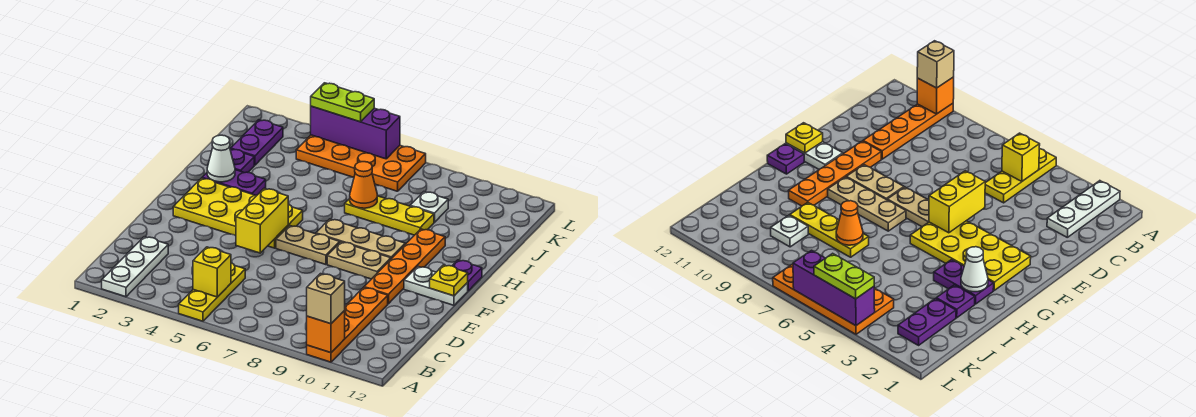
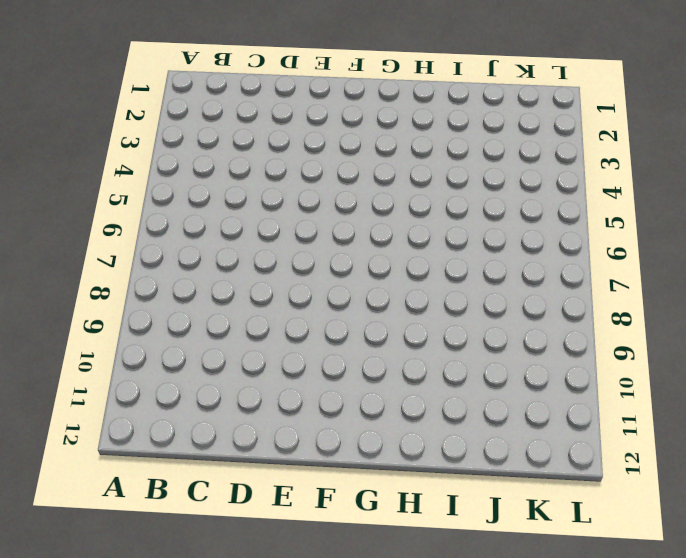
none -> white 1x3 plate [102,237,168,297]
none -> yellow 1x3 plate [179,263,245,321]
none -> orange 1x4 plate [307,288,388,362]

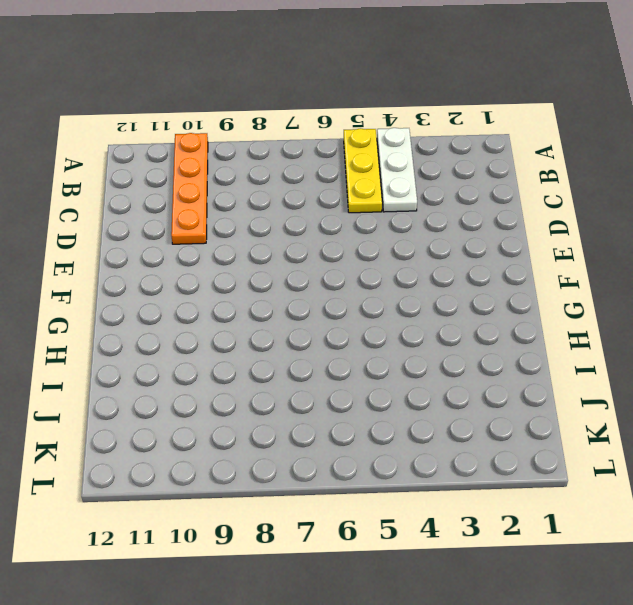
white 1x3 plate [377,128,417,212] -> white 1x3 plate moved to [102,237,168,297]
none -> orange 1x4 plate [364,229,445,304]
none -> yellow 2x4 plate [173,178,303,248]
none -> tan 1x2 plate [276,226,340,265]

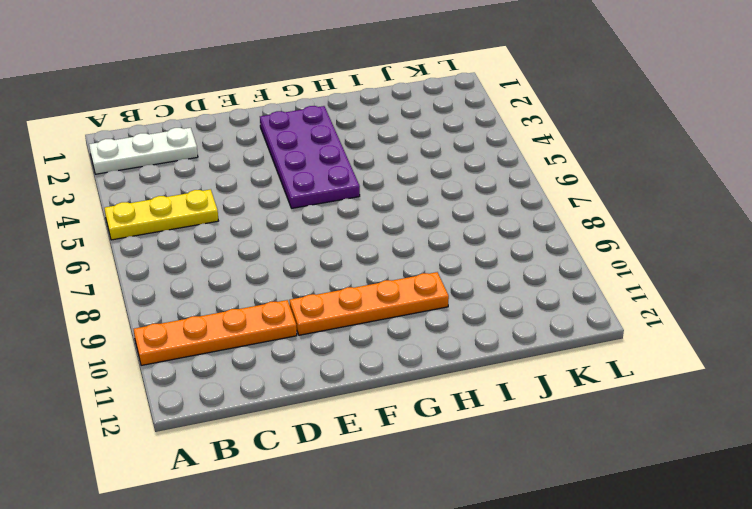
purple 2x4 plate [260,106,360,208] -> yellow 2x4 plate [173,178,303,248]
none -> tan 1x2 plate [276,226,340,265]
none -> tan 1x2 plate [327,242,391,279]
none -> white 1x2 plate [404,267,468,305]

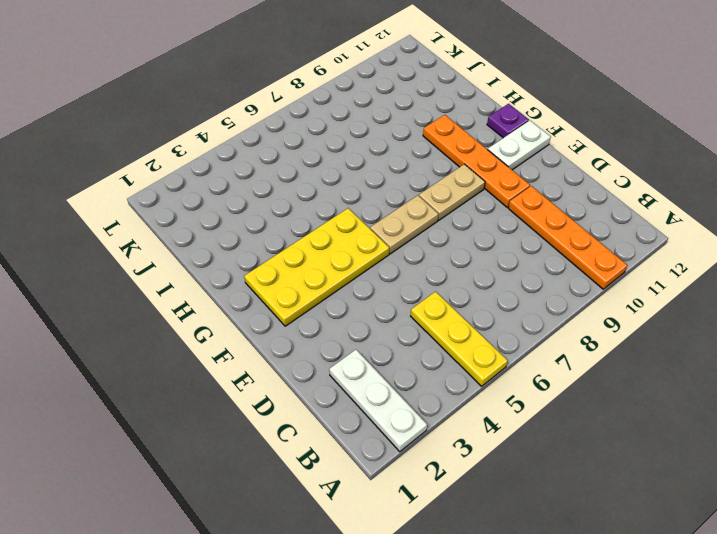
none -> tan 1x3 plate [316,219,405,259]
none -> purple 1x2 plate [202,170,266,195]
none -> purple 1x1 plate [230,149,254,173]

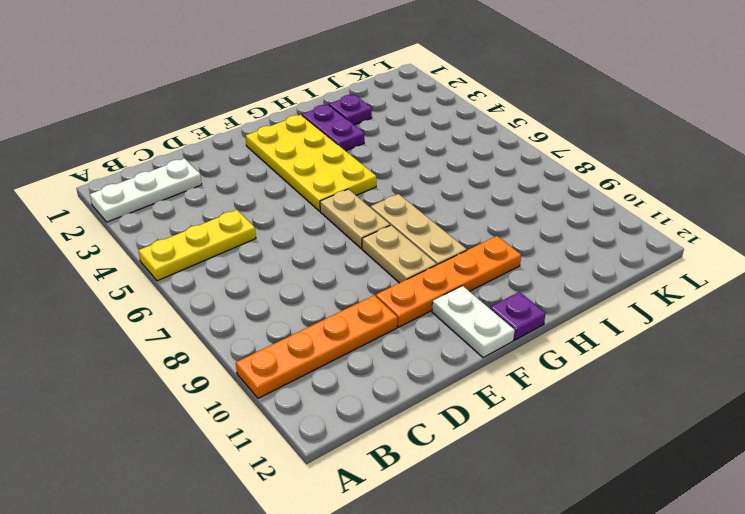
none -> yellow 1x3 plate [345,196,434,235]
none -> purple 1x2 plate [231,120,283,165]
none -> white 1x1 plate [410,192,448,222]

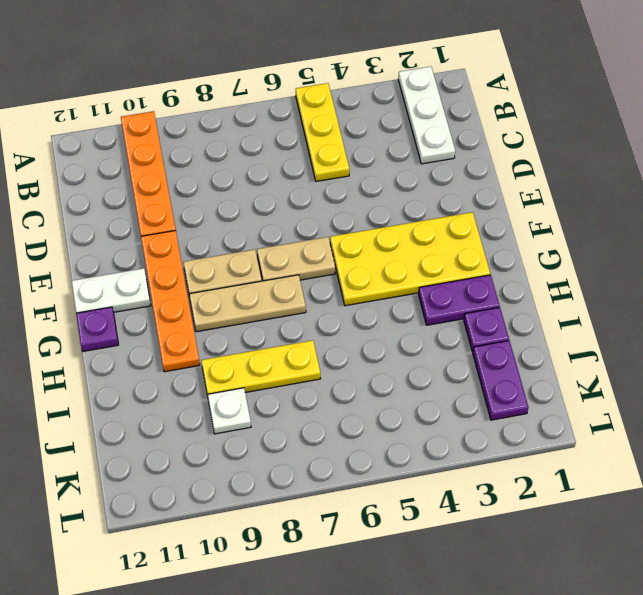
none -> orange 2x4 plate [296,135,426,191]
none -> orange 1x1 brick [307,310,345,353]
none -> yellow 1x1 brick [193,247,231,297]

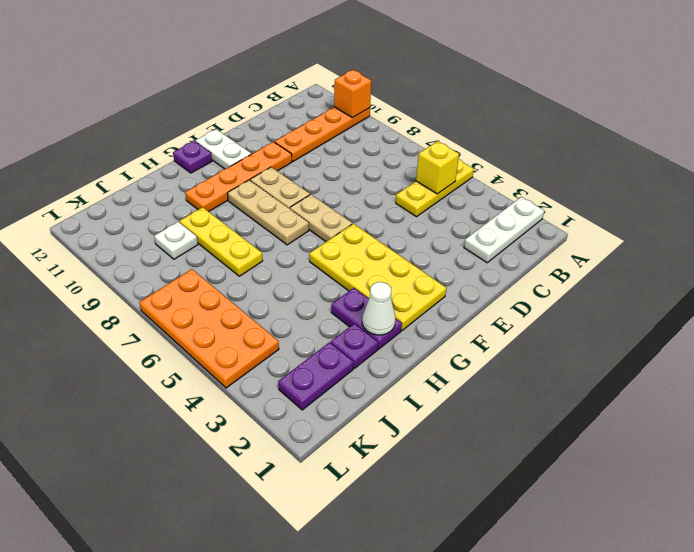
none -> yellow 1x2 brick [236,188,288,253]
none -> yellow 1x1 plate [430,265,468,296]
none -> orange 1x1 cone [350,162,377,208]

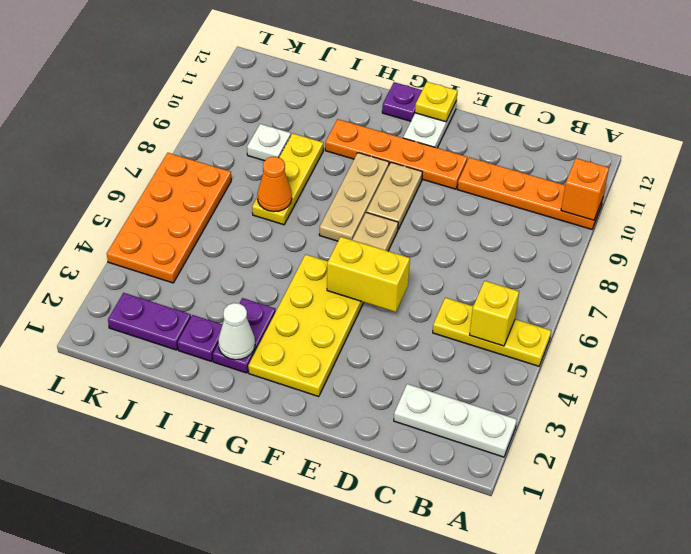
none -> purple 1x3 brick [311,106,400,159]
none -> tan 1x1 brick [307,274,345,324]
none -> lime 1x2 plate [311,83,374,122]

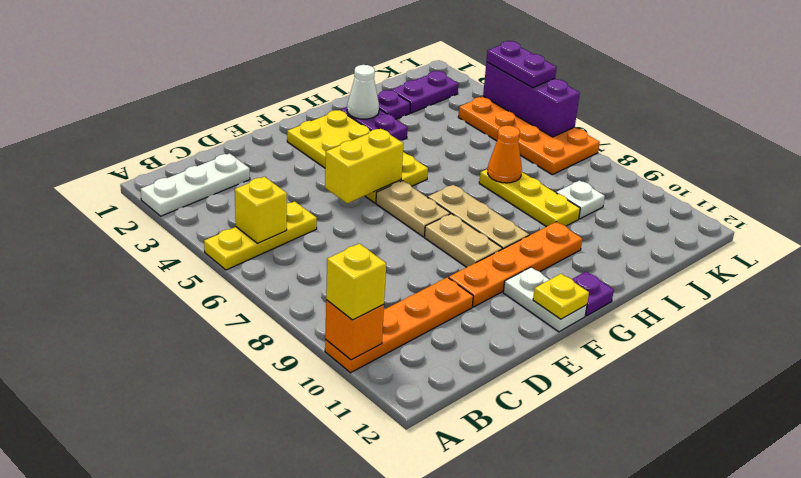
yellow 1x1 brick [326,244,386,320] -> tan 1x1 brick [307,274,345,324]
purple 1x2 plate [486,41,557,88] -> lime 1x2 plate [311,83,374,122]

